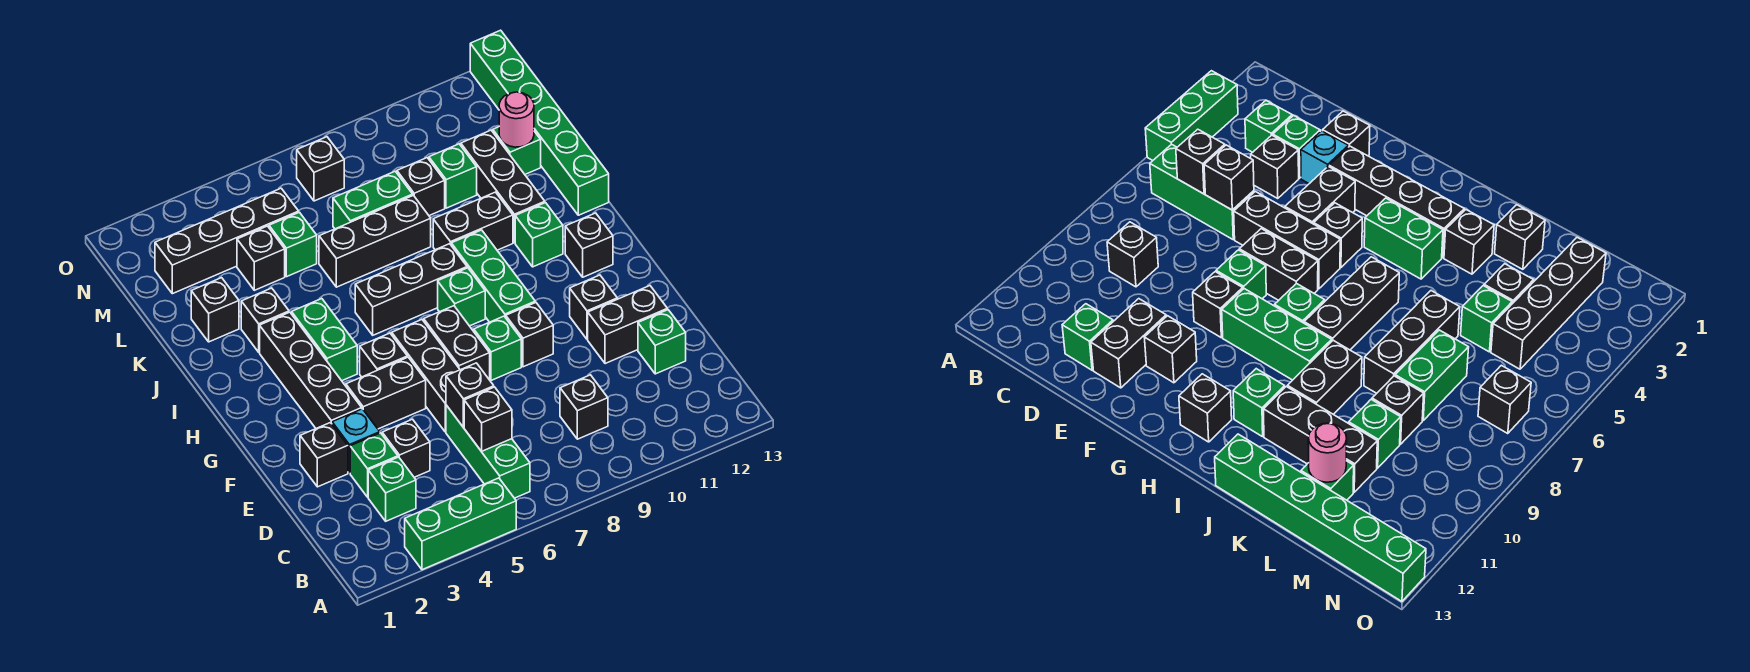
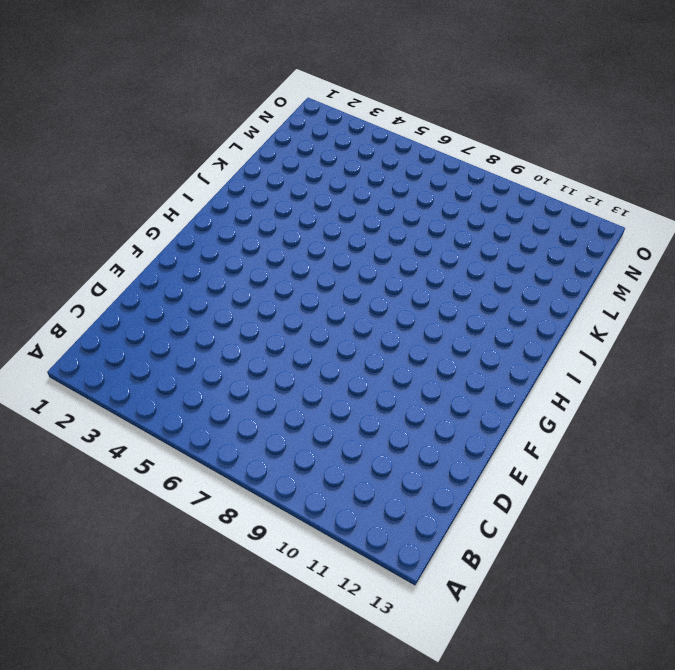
none -> green 1x3 brick [405,478,516,570]
none -> green 1x3 brick [446,405,530,498]
none -> green 1x1 brick [368,457,416,521]
none -> black 1x1 brick [560,375,608,439]

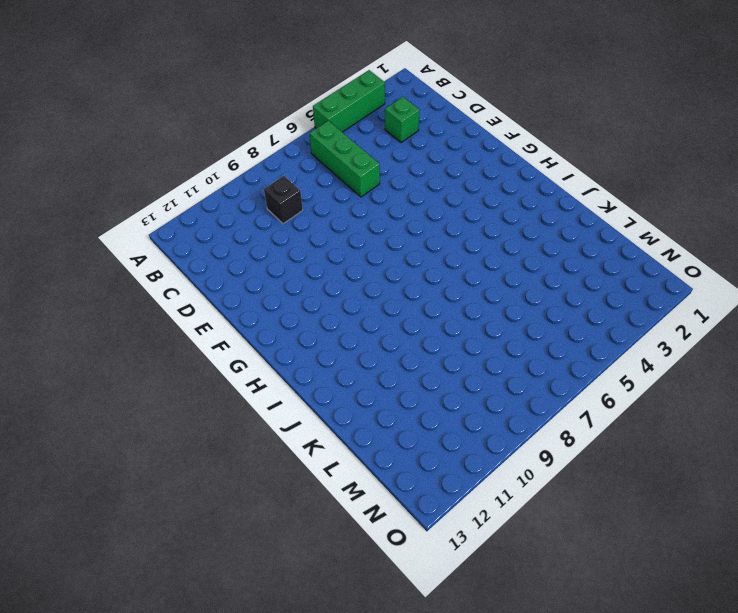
none -> green 1x1 brick [350,433,398,497]
none -> black 1x1 brick [382,419,430,477]
none -> green 1x1 brick [638,310,686,374]
none -> black 1x1 brick [300,423,348,487]

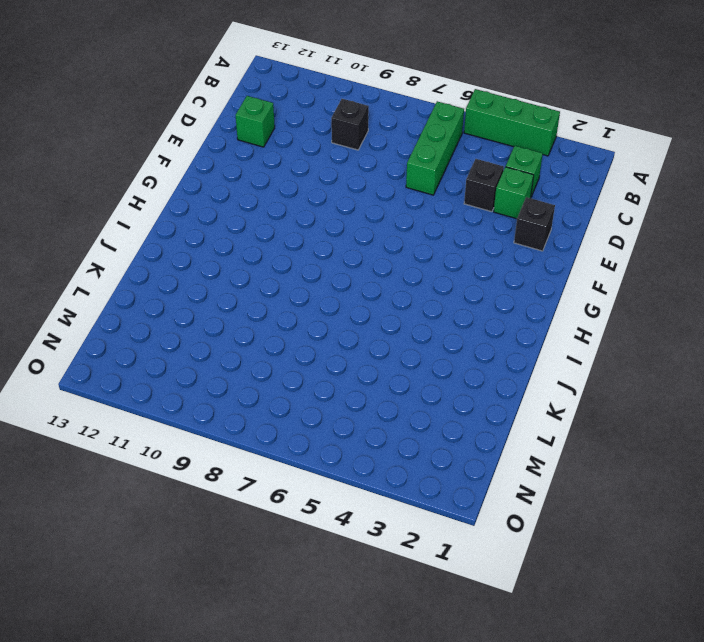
none -> cyan 1x1 brick [332,409,380,473]
none -> black 1x3 brick [392,320,460,432]
none -> black 1x2 brick [588,286,667,364]
none -> black 1x4 brick [260,312,362,428]

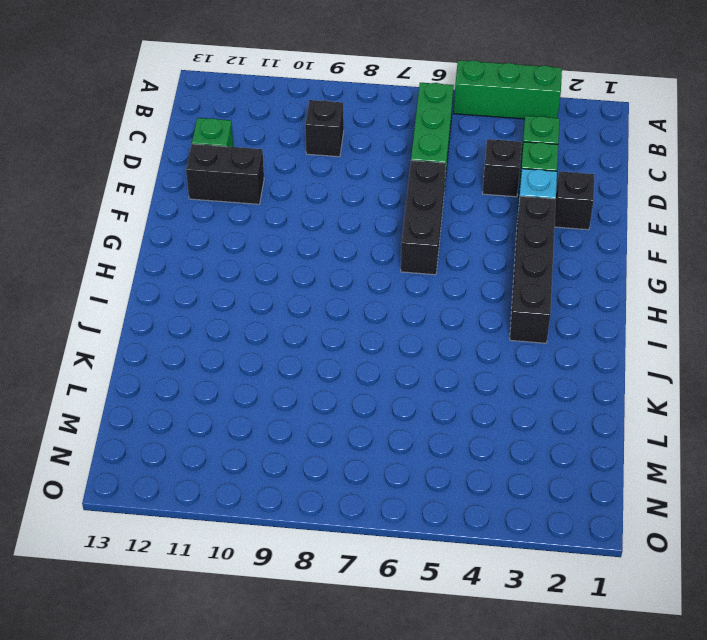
none -> black 1x2 brick [346,357,426,429]
none -> black 1x2 brick [424,306,490,380]
none -> green 1x1 brick [474,316,521,380]
none -> black 1x1 brick [506,302,553,367]

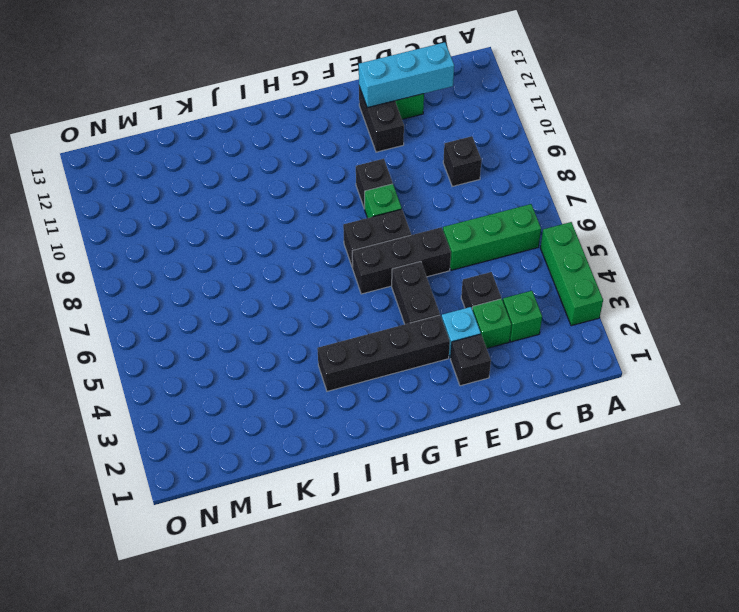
cyan 1x3 brick [359,42,454,108] -> none
none -> black 1x1 brick [570,275,617,339]
none -> black 1x1 brick [360,333,407,377]
none -> green 1x3 brick [451,230,535,322]
none -> green 1x2 brick [292,299,357,381]

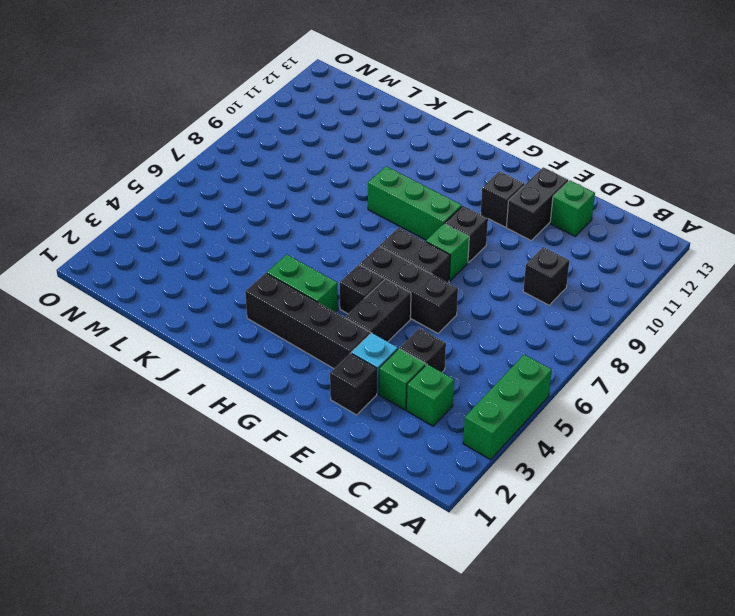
none -> green 1x3 brick [446,405,530,498]
none -> green 1x1 brick [438,268,485,326]
none -> black 1x1 brick [565,213,613,277]
none -> black 1x3 brick [355,244,467,335]

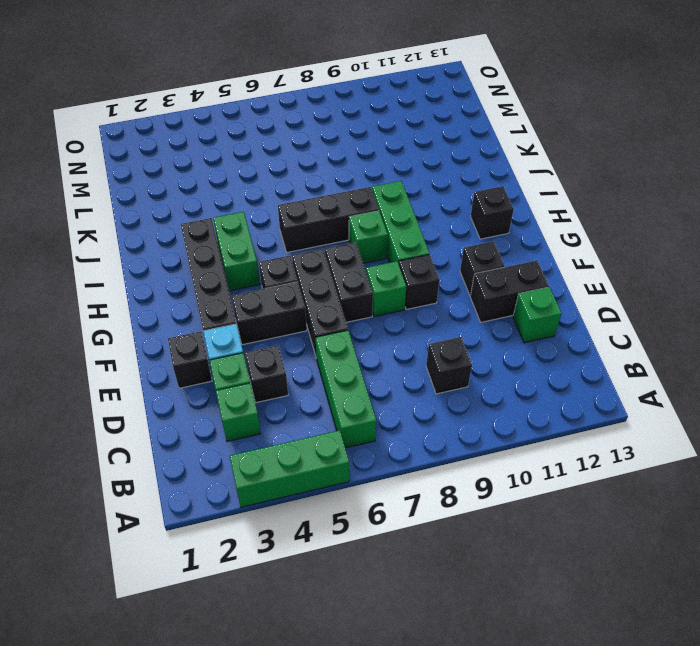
none -> green 1x1 brick [515,203,563,267]
none -> black 1x1 brick [241,288,289,352]
none -> black 1x2 brick [433,192,513,250]
none -> black 1x3 brick [461,130,545,243]

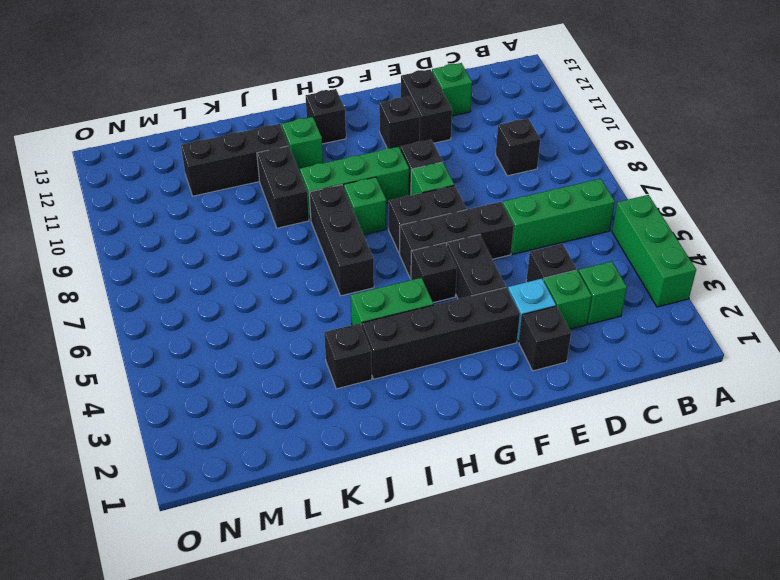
none -> green 1x6 brick [470,30,609,215]
none -> black 1x1 brick [191,278,239,342]
none -> black 1x3 brick [319,195,431,287]
none -> black 1x1 brick [237,226,285,290]

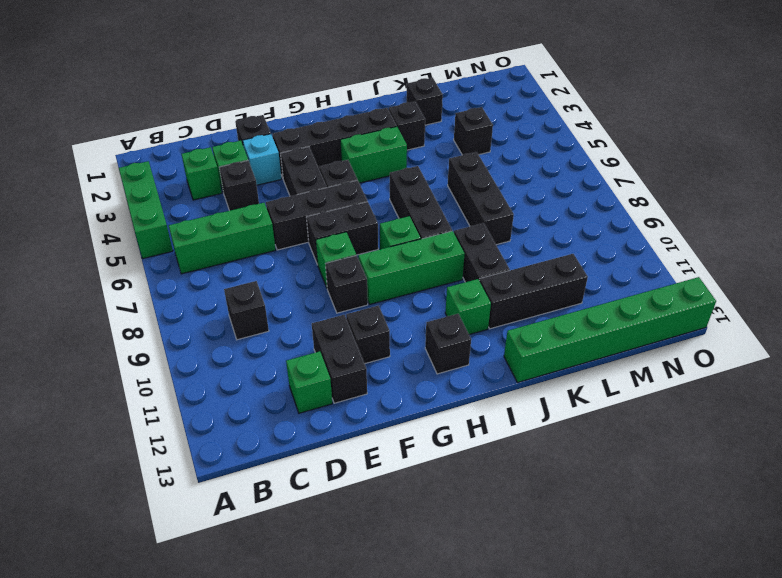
none -> green 1x1 brick [269,212,317,277]
none -> green 1x2 brick [333,171,413,229]
none -> black 1x1 brick [397,158,445,216]
none -> green 1x1 brick [429,144,477,208]

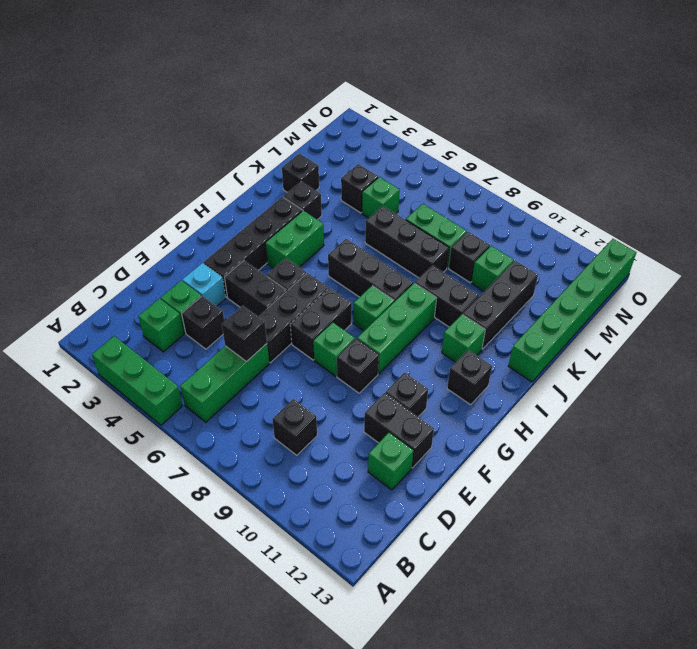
none -> black 1x1 brick [300,423,348,487]
none -> green 1x1 brick [493,127,541,174]
none -> black 1x4 brick [155,188,299,294]
none -> black 1x1 brick [297,137,344,201]

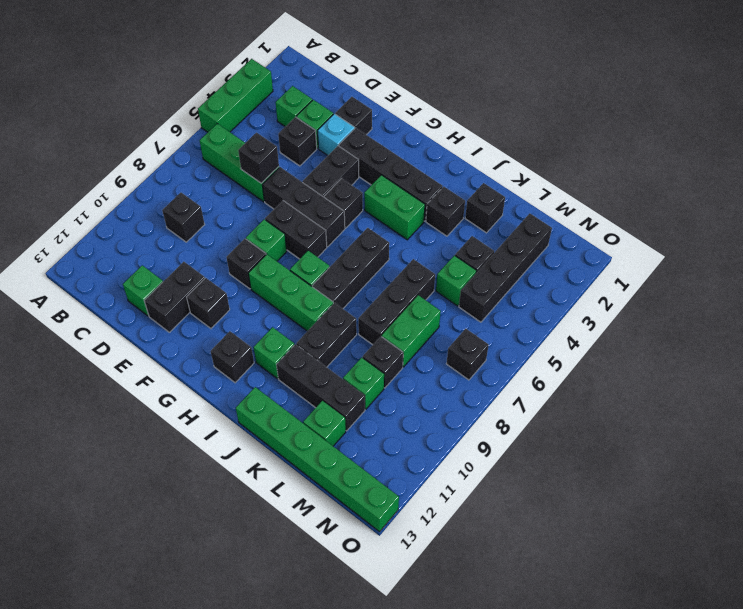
none -> black 1x1 brick [464,387,512,451]
none -> pink 1x1 round brick [499,92,534,147]

